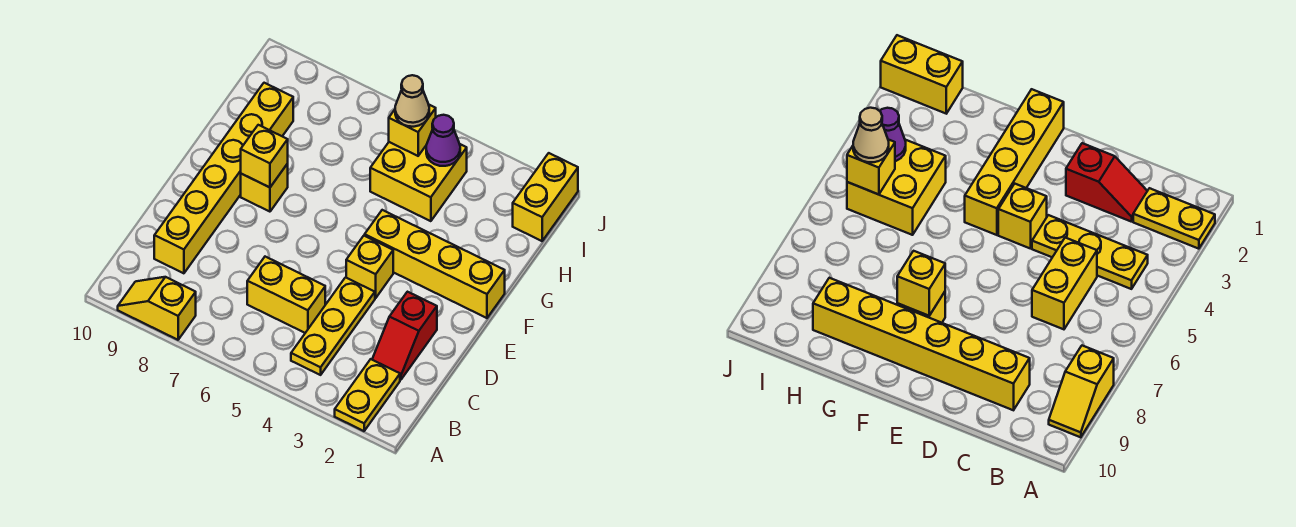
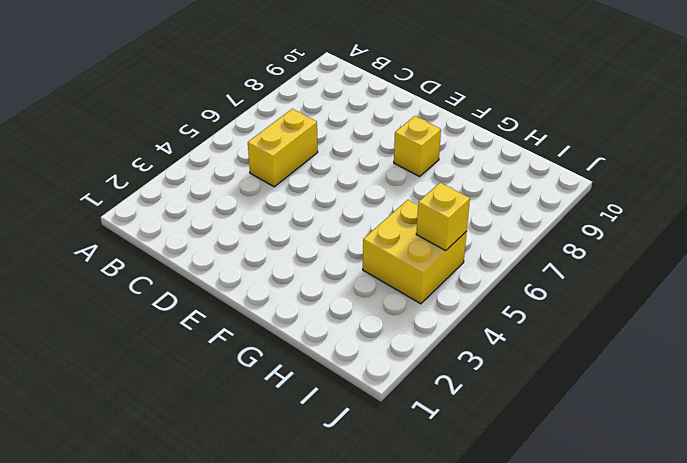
none -> yellow 1x2 plate [335,359,400,431]
none -> yellow 1x2 slope [118,277,196,340]
none -> yellow 1x3 plate [291,277,375,375]

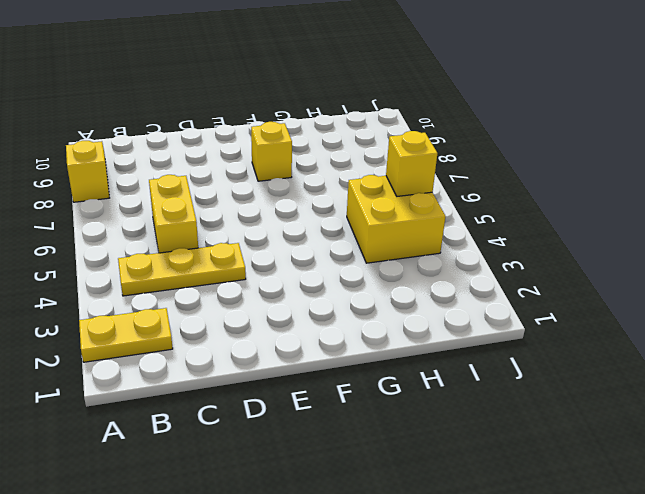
none -> red 1x2 slope [372,292,437,380]
none -> yellow 1x6 brick [154,83,293,273]
none -> yellow 1x1 brick [346,236,393,298]

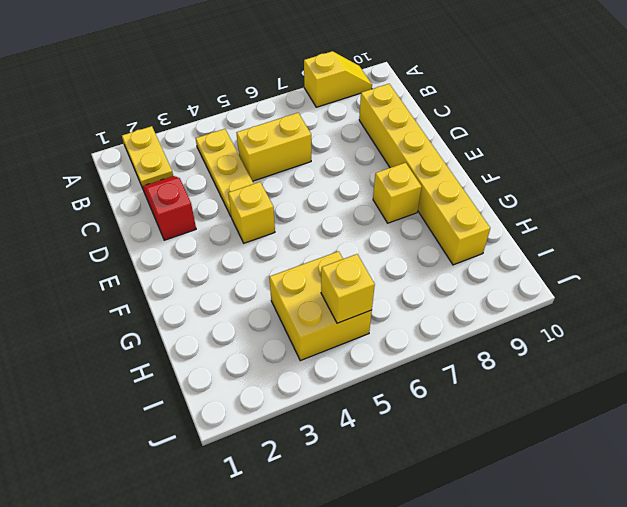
none -> yellow 1x4 brick [365,210,505,318]
none -> yellow 1x2 brick [513,153,578,241]
none -> yellow 1x1 brick [241,125,288,187]

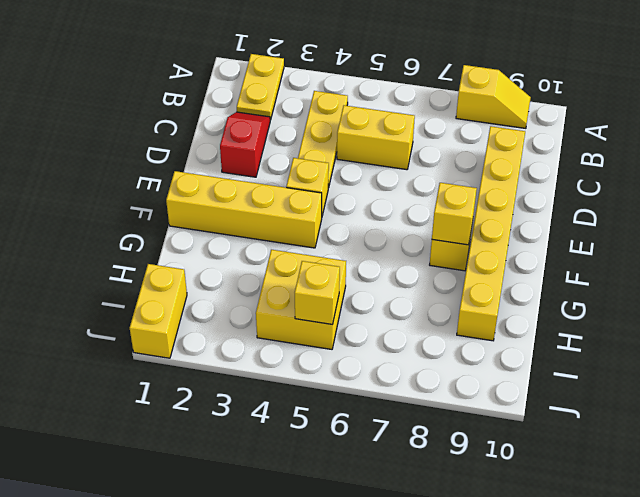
none -> purple 1x1 cone [426,115,460,166]
none -> tan 1x1 cone [395,75,429,127]

